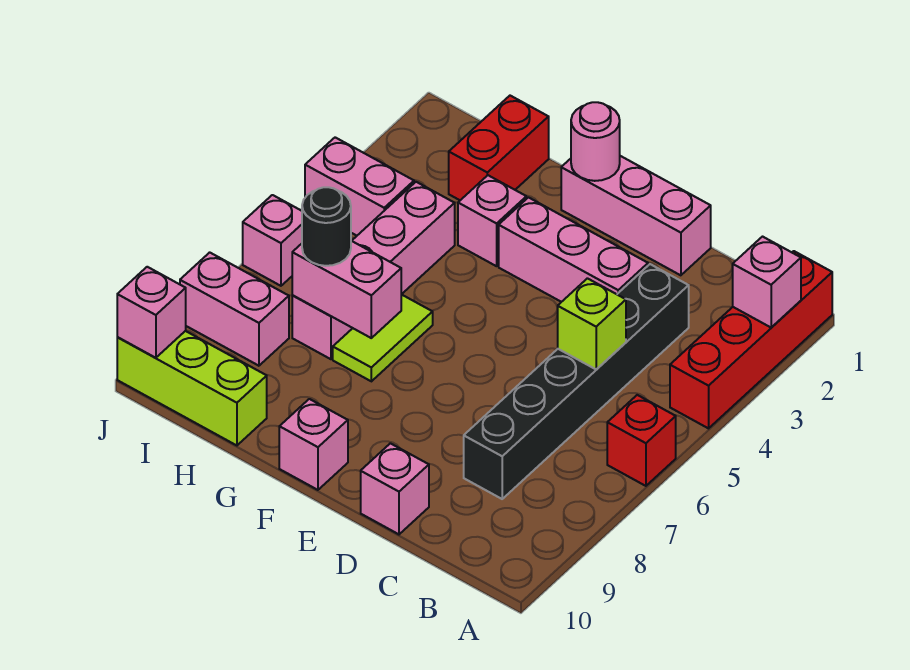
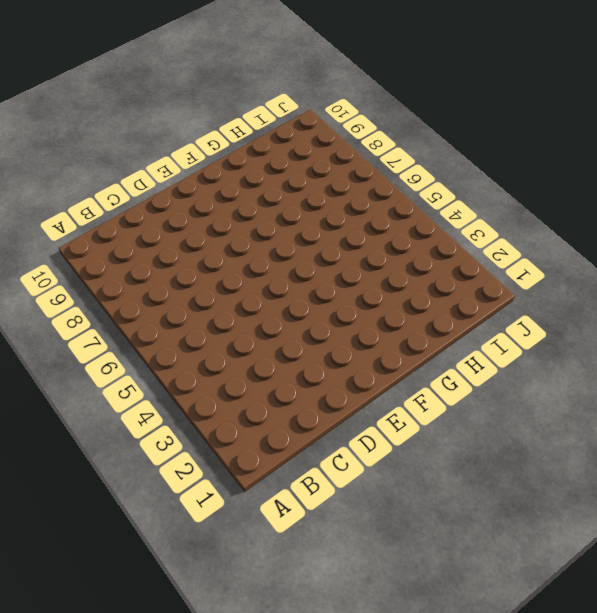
none -> red 1x4 brick [670,251,832,428]
none -> red 1x1 brick [607,395,676,486]
none -> black 1x6 brick [464,264,689,499]

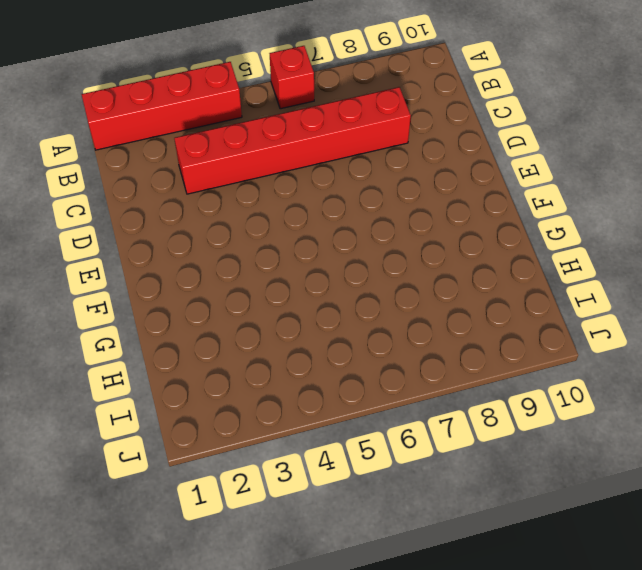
red 1x6 brick [174,87,411,194] -> black 1x6 brick [464,264,689,499]
none -> pink 1x3 brick [561,156,711,275]
none -> pink 1x3 brick [499,198,648,302]
none -> pink 1x1 brick [361,443,429,534]

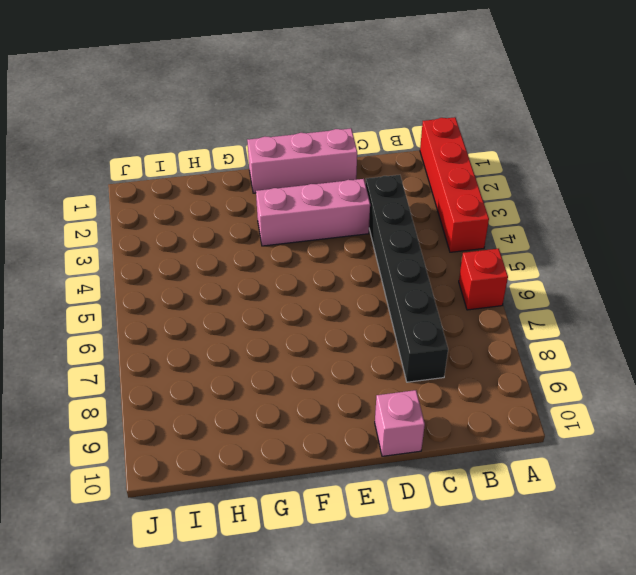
none -> pink 1x1 brick [279,399,348,490]
none -> pink 1x1 brick [458,175,526,266]
none -> lime 1x2 tile [333,294,433,381]

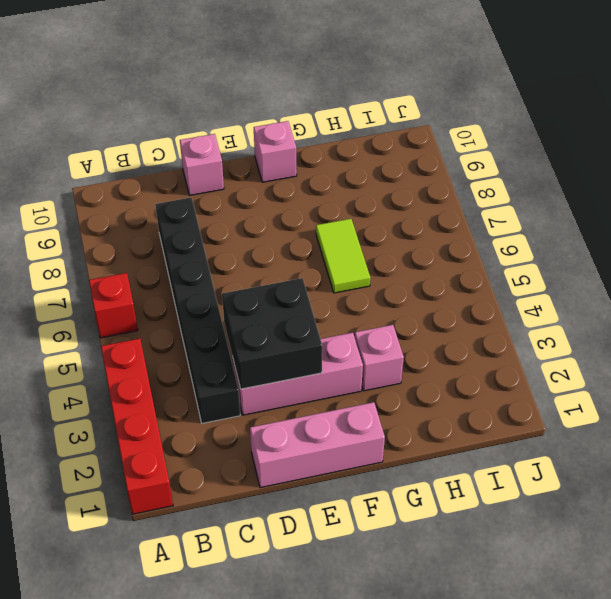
black 2x2 brick [222,278,322,389] -> none
none -> red 1x2 brick [449,96,549,200]
none -> pink 1x4 brick [292,182,455,359]
none -> lime 1x3 brick [117,331,267,445]

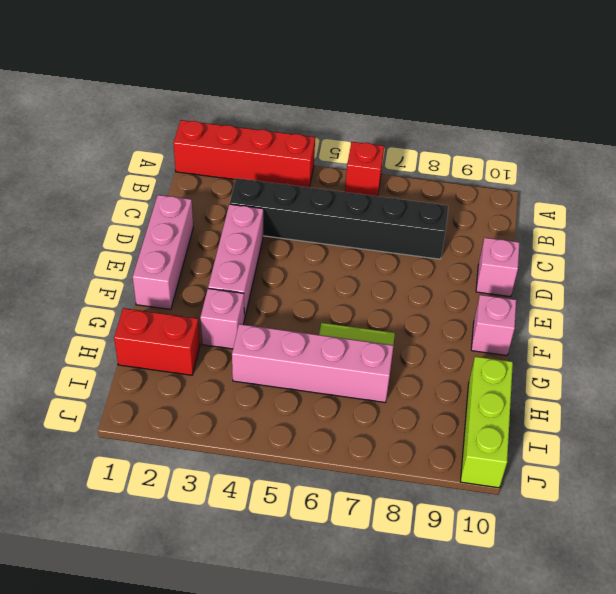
none -> pink 1x2 brick [305,137,414,236]
none -> pink 1x2 brick [180,252,289,366]
none -> pink 1x1 brick [243,195,302,286]

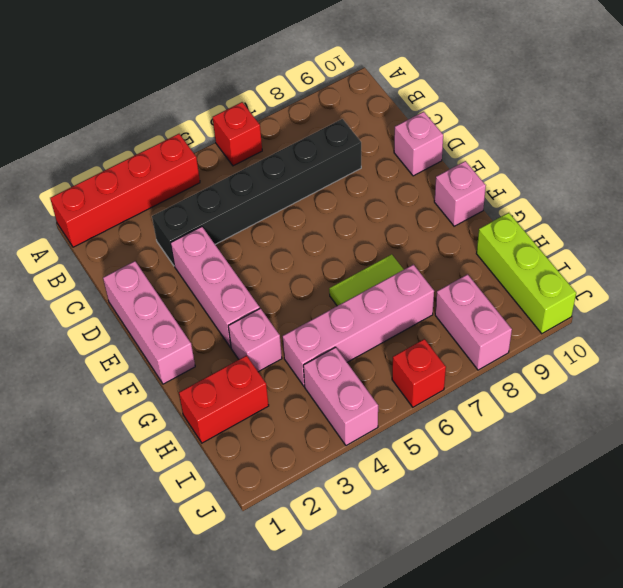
red 1x1 brick [392,339,446,407] -> pink 1x1 brick [243,195,302,286]
none -> pink 1x1 brick [733,237,801,328]
none -> lime 1x1 brick [558,278,626,369]
none -> pink 1x1 round brick [571,102,620,181]

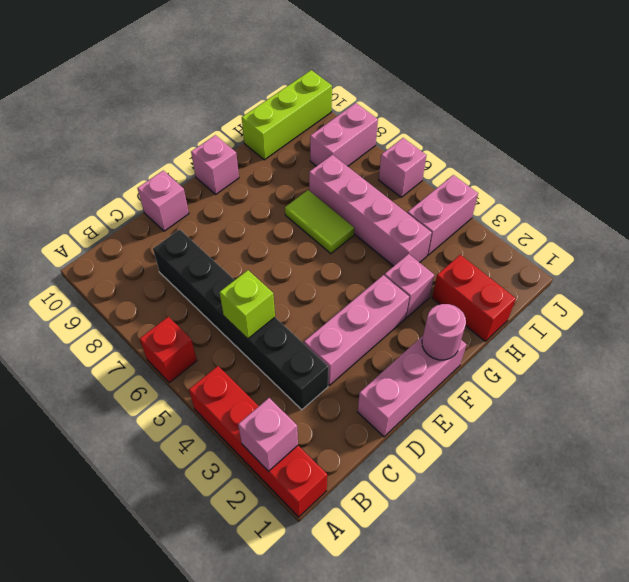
none -> pink 1x2 brick [292,241,401,338]
none -> pink 1x1 brick [117,267,186,358]
none -> black 1x1 round brick [302,187,351,266]

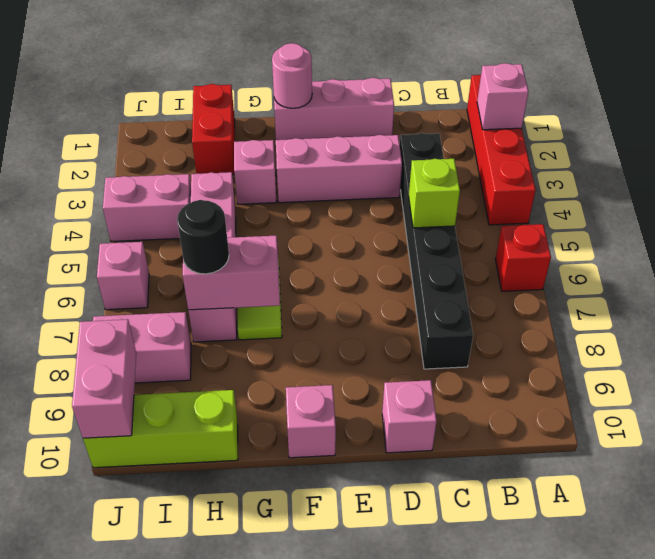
pink 1x2 brick [72,319,136,438] -> pink 1x1 brick [117,267,186,358]

